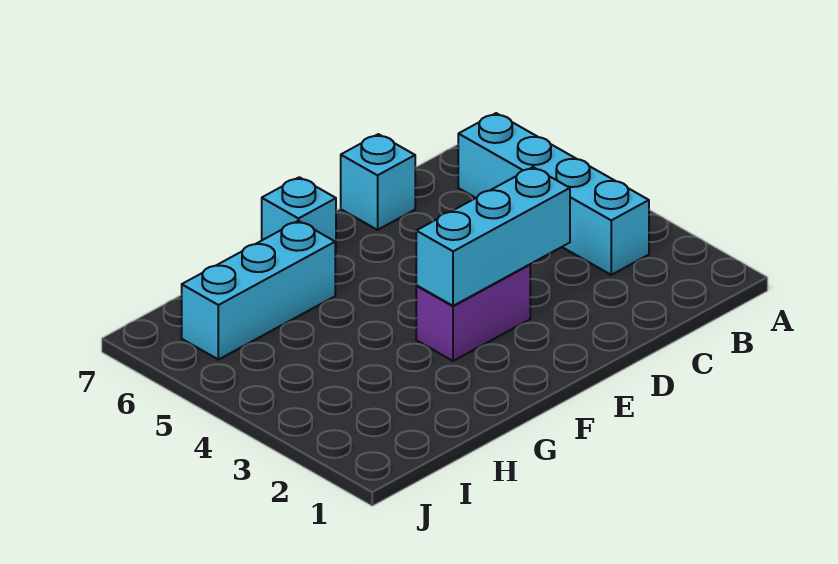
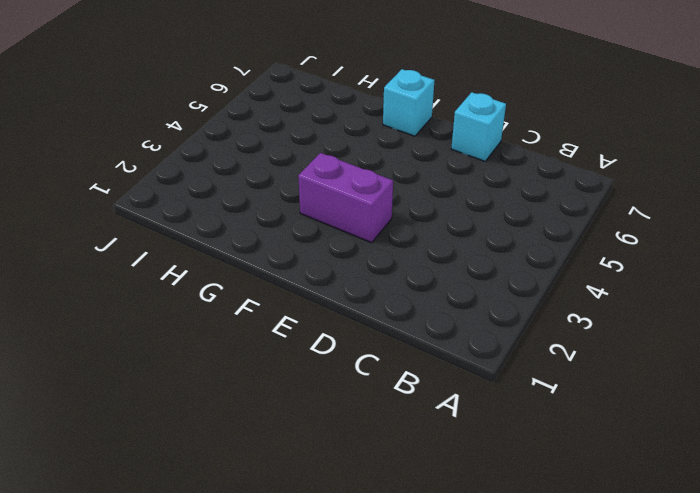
none -> cyan 1x4 brick [458,113,649,275]
none -> cyan 1x3 brick [182,221,335,360]

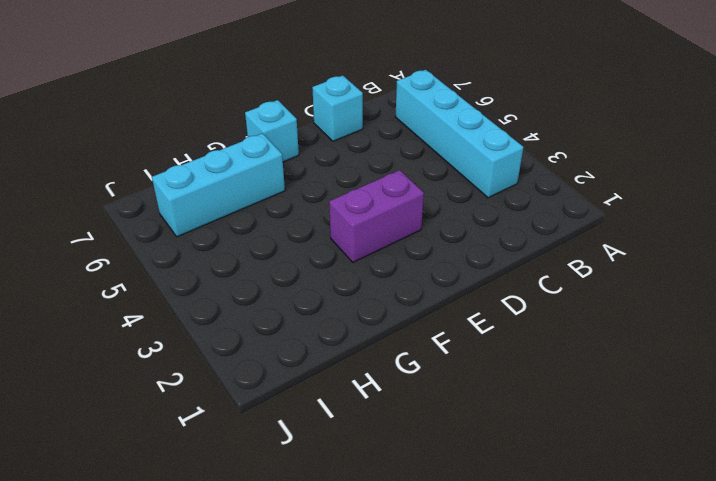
none -> cyan 1x3 brick [416,167,570,306]

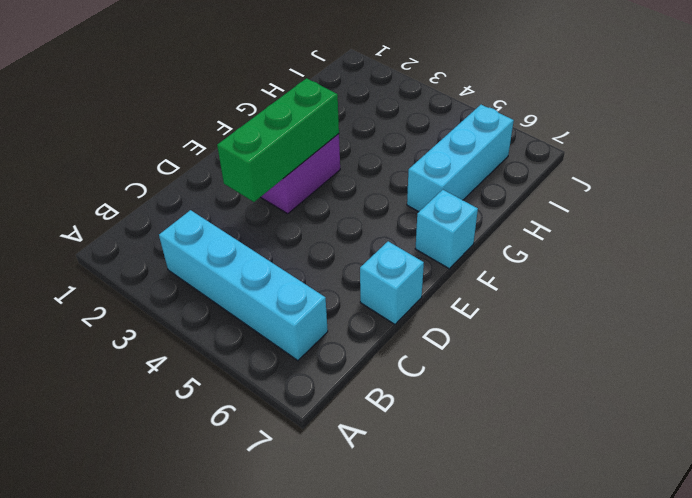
green 1x3 brick [217,78,339,202] -> cyan 1x3 brick [416,167,570,306]

